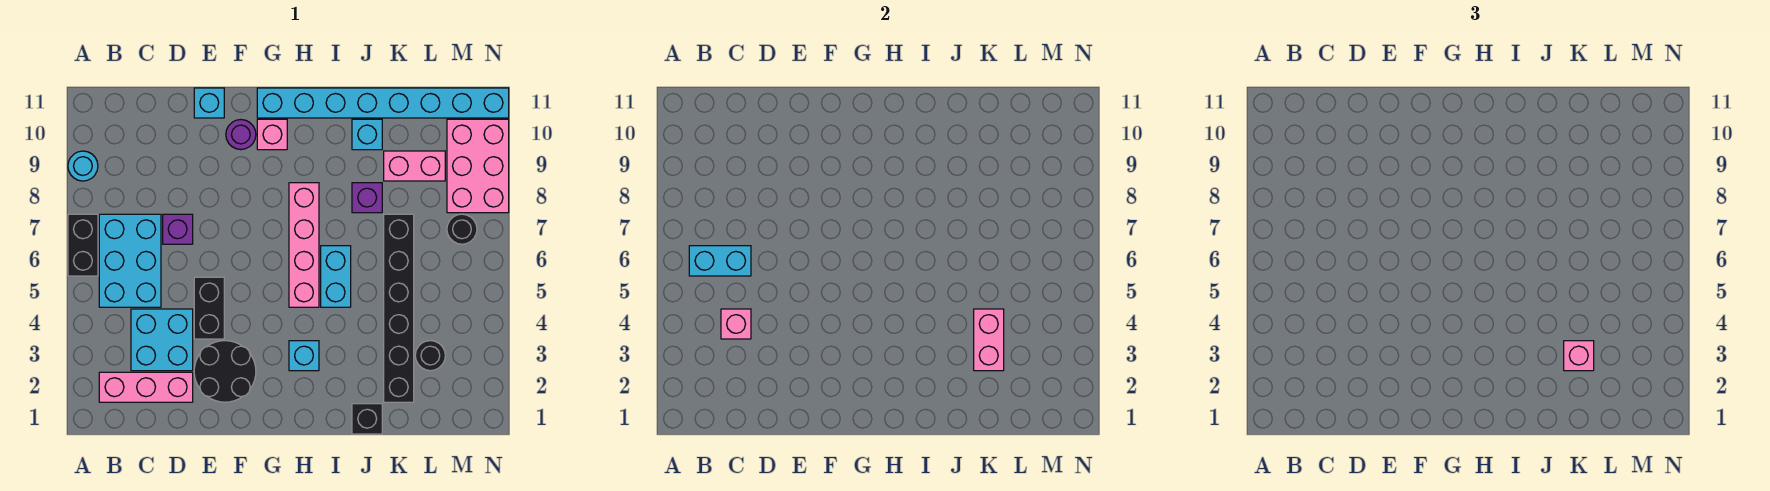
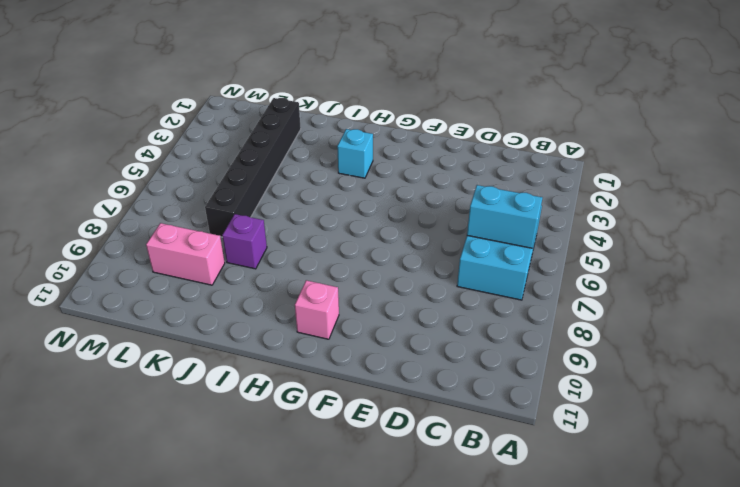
none -> black 1x2 brick [68,214,98,276]
none -> cyan 1x1 round brick [68,151,98,181]
none -> pink 1x3 brick [99,372,193,402]

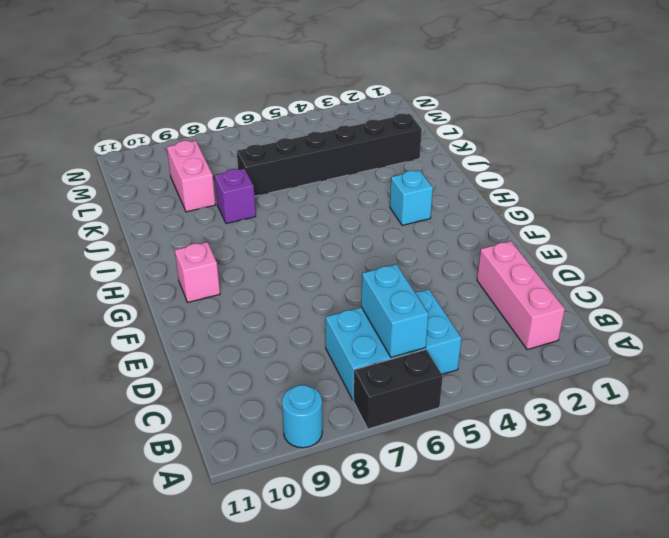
none -> cyan 2x2 brick [131,309,193,371]
none -> purple 1x1 brick [163,214,193,244]
none -> black 2x2 round brick [194,341,256,402]

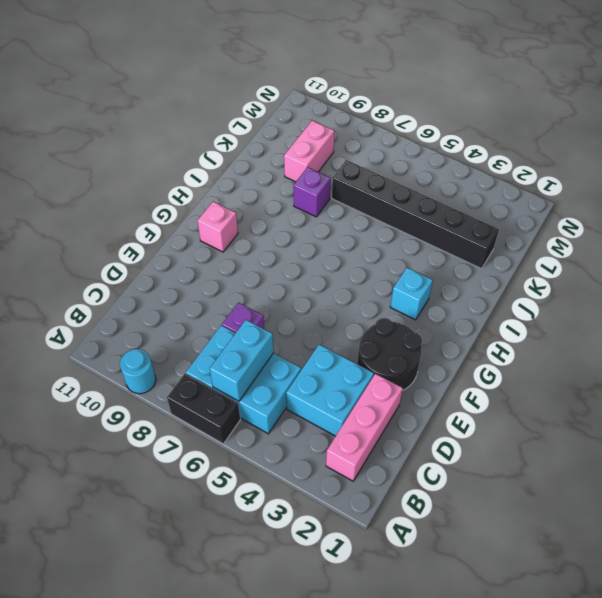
none -> black 1x2 brick [194,277,224,339]
none -> cyan 1x1 brick [194,88,224,118]
none -> purple 1x1 round brick [226,120,256,150]

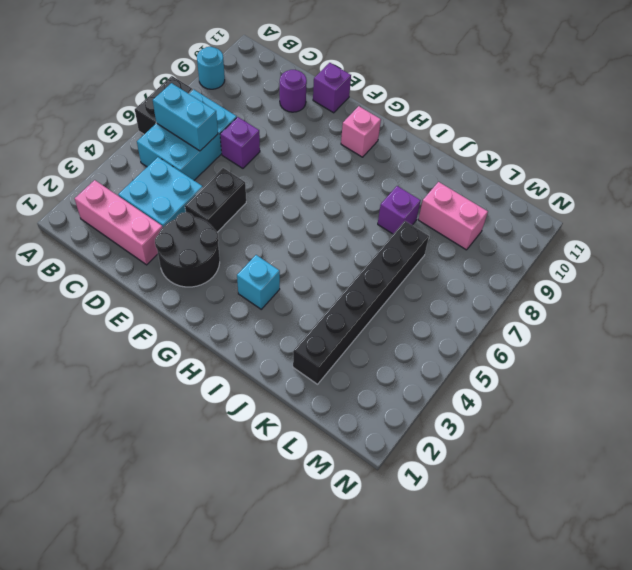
purple 1x1 round brick [280,70,307,112] -> purple 1x1 round brick moved to [226,120,256,150]
purple 1x1 brick [313,63,351,113] -> cyan 1x1 brick [194,88,224,118]
none -> cyan 1x8 brick [257,88,509,118]
none -> pink 1x4 brick [289,183,319,307]
none -> cyan 1x2 brick [321,246,351,307]

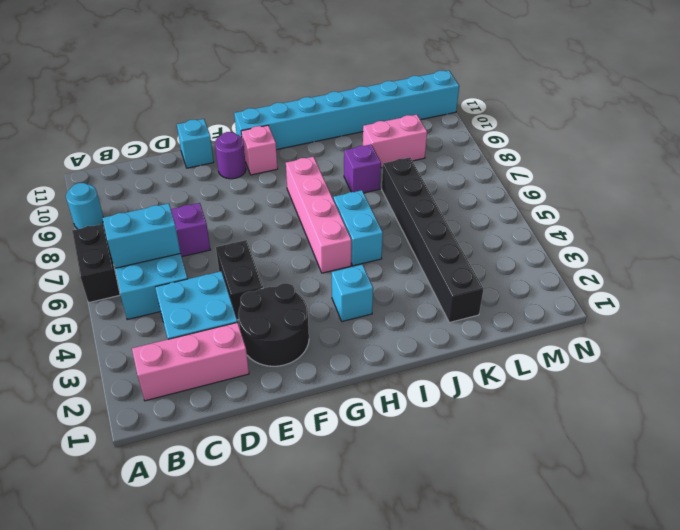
none -> black 1x1 brick [352,404,382,434]
none -> cyan 1x1 brick [352,119,382,150]
none -> black 1x1 round brick [415,341,445,371]

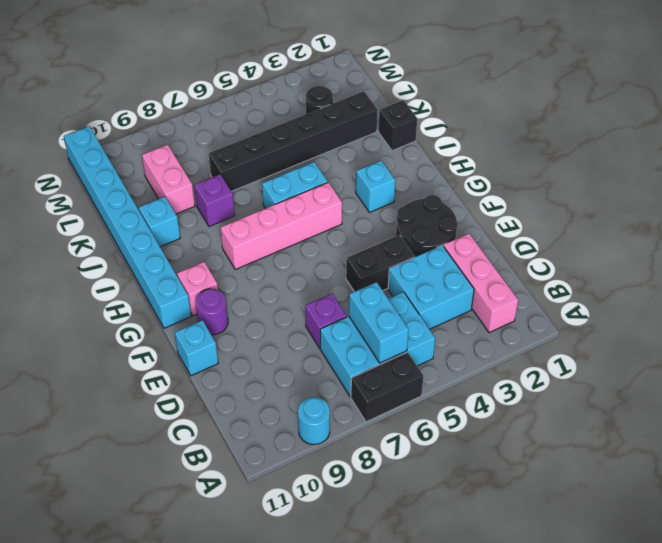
none -> black 1x1 round brick [447,214,477,244]
none -> pink 2x3 brick [447,119,509,213]
none -> pink 1x1 brick [721,309,751,339]

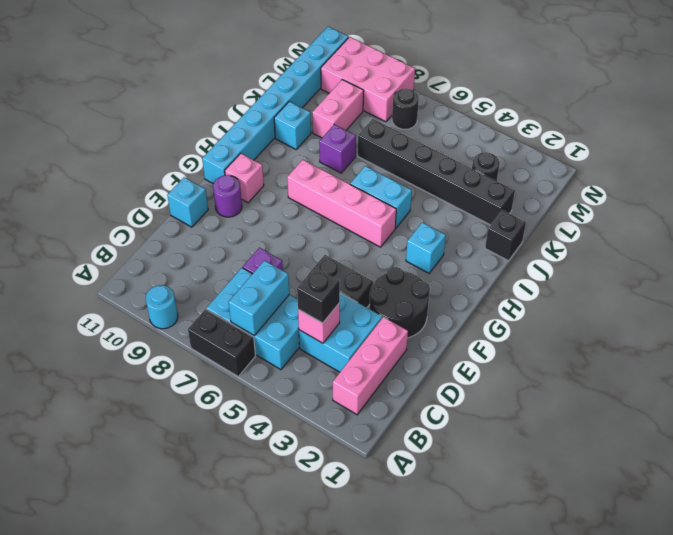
black 1x1 brick [297,267,340,323] -> none
none -> pink 1x2 brick [974,309,1004,371]
none -> pink 1x1 brick [1564,341,1594,371]

